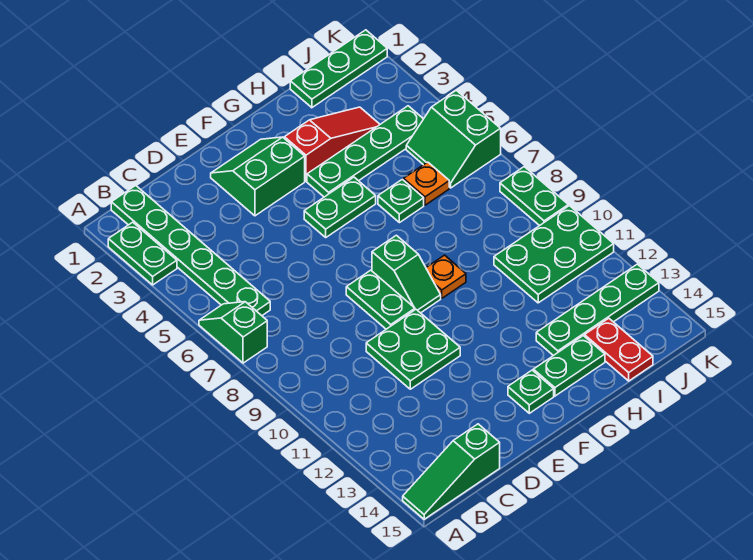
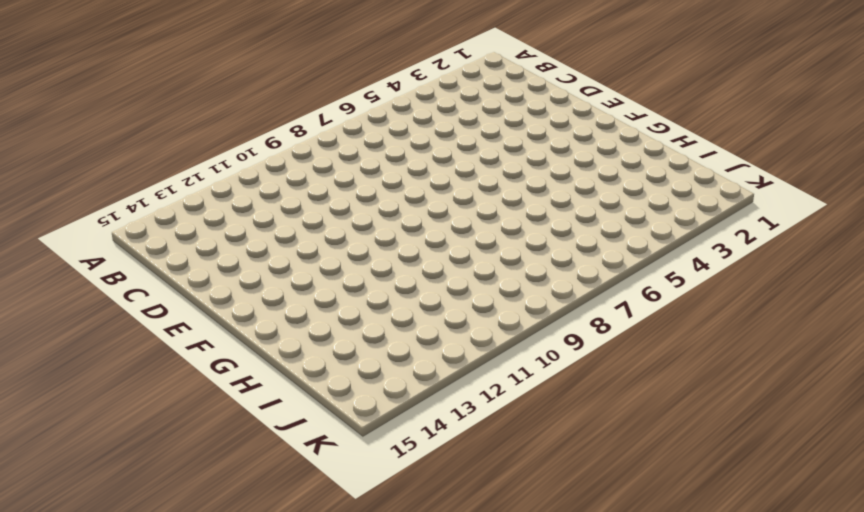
none -> green 1x2 plate [108,222,177,285]
none -> green 1x2 slope [199,302,267,363]
none -> green 1x3 slope [403,424,500,519]

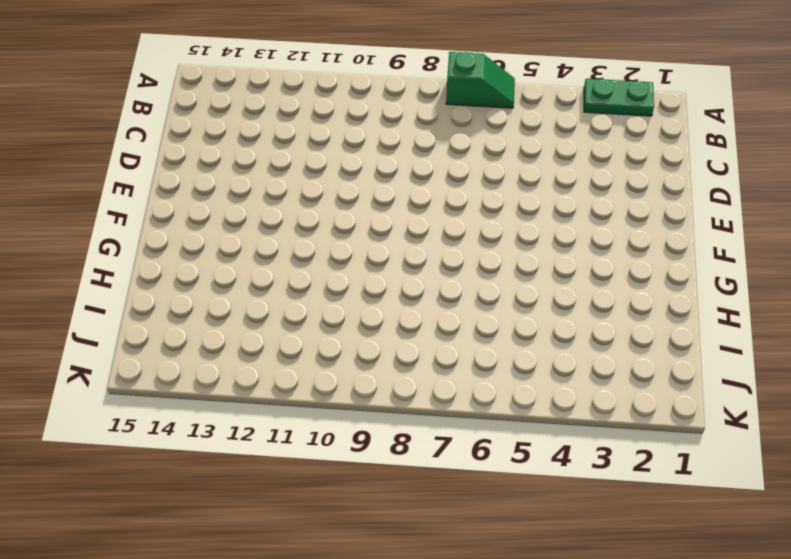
none -> green 1x3 slope [403,424,500,519]
none -> green 1x6 plate [111,185,270,316]
none -> green 2x2 plate [366,310,460,389]

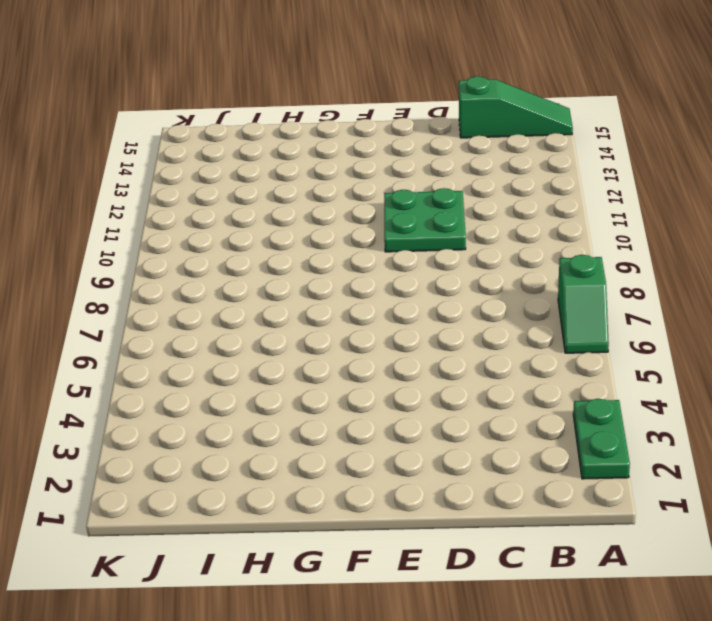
none -> green 1x6 plate [111,185,270,316]
none -> green 2x2 slope [211,137,305,216]
none -> green 1x2 plate [346,270,415,329]

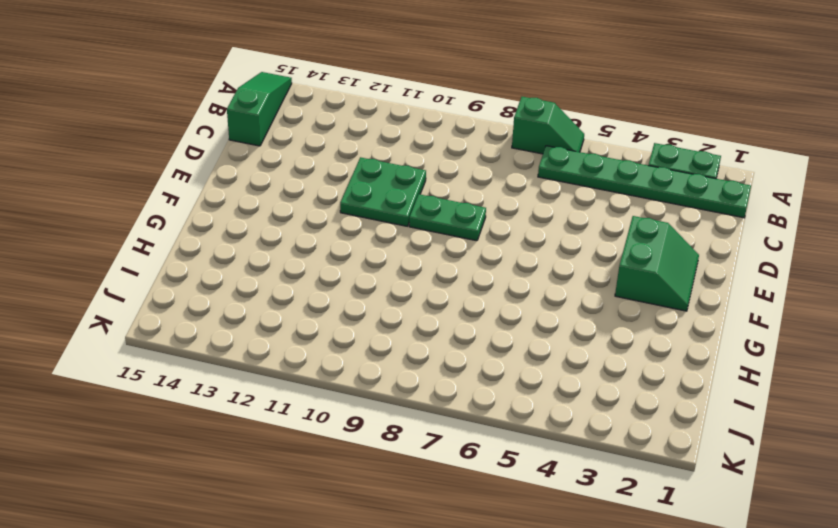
none -> green 1x2 plate [304,177,376,237]
none -> green 1x2 slope [372,235,441,313]
none -> green 1x1 plate [508,370,554,413]

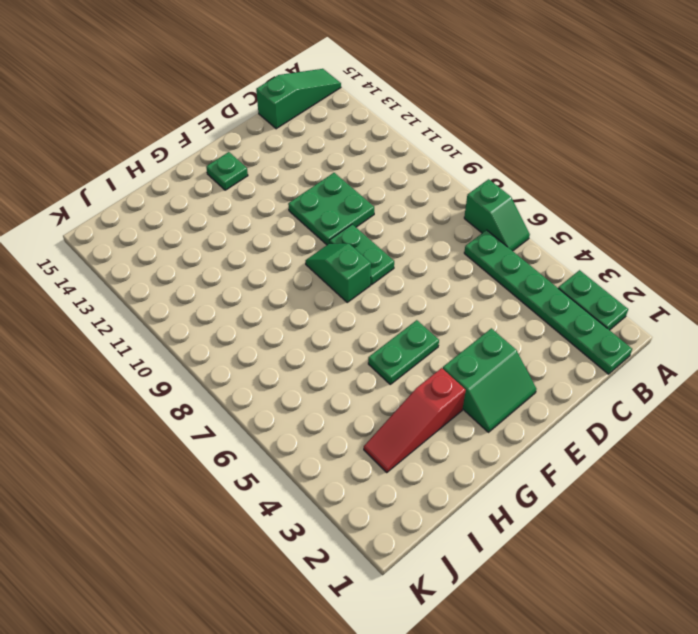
none -> green 1x4 plate [307,106,423,197]
none -> orange 1x1 plate [426,255,466,298]
none -> green 1x2 plate [533,336,605,396]

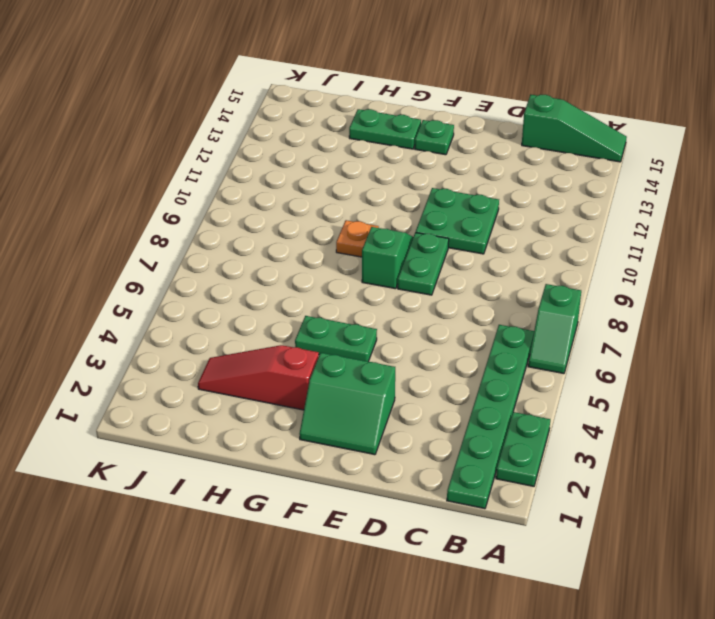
none -> green 1x4 plate [307,106,423,197]
none -> green 1x1 plate [378,179,424,223]
none -> green 1x4 plate [536,264,659,356]

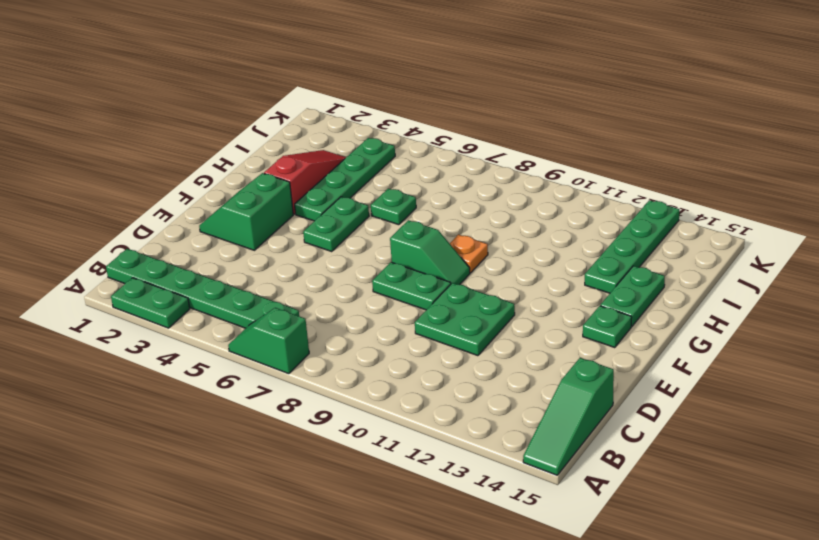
none -> green 1x3 plate [290,30,387,108]
none -> orange 1x1 plate [403,162,449,205]
none -> green 2x3 plate [494,206,614,303]

